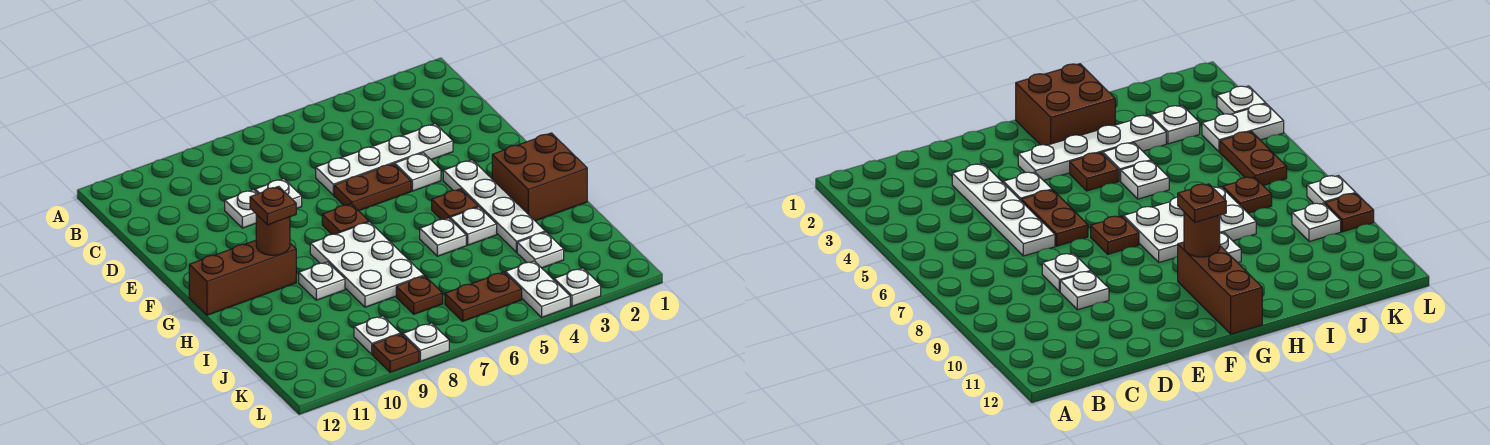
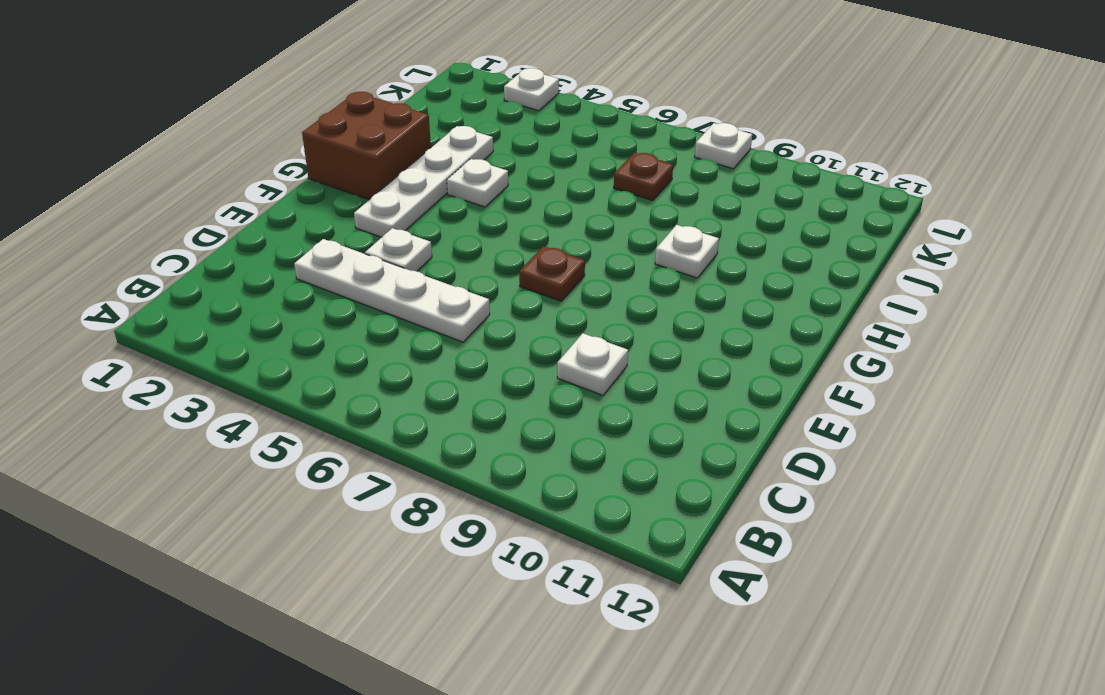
none -> white 1x1 plate [255,179,302,209]
none -> brown 1x2 plate [334,164,411,211]
none -> brown 1x1 plate [432,189,478,219]

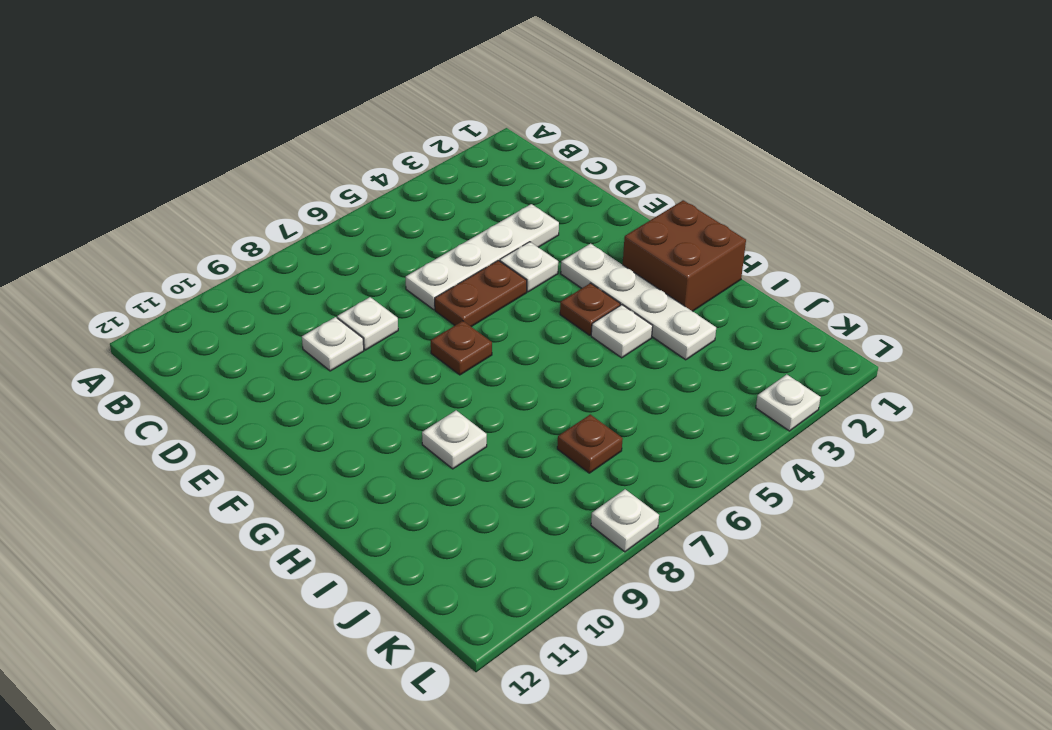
none -> white 2x3 plate [310,222,424,307]
none -> brown 1x3 brick [189,240,296,315]
none -> white 1x1 plate [420,218,466,256]

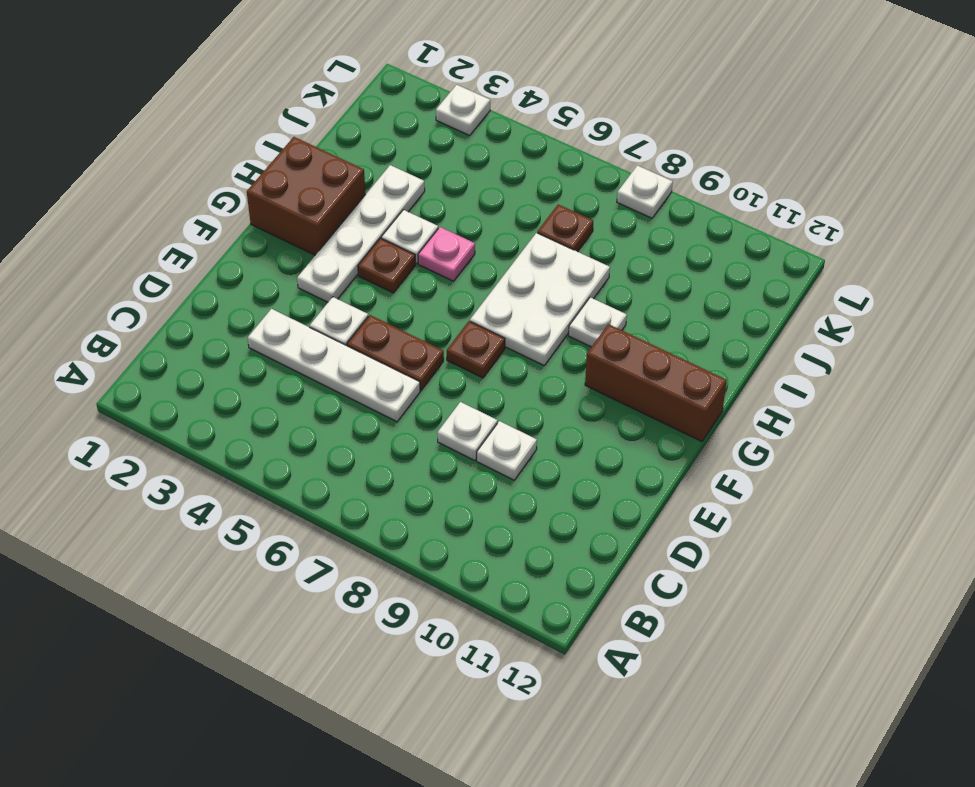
pink 1x1 plate [418,227,475,281] -> white 1x1 plate [420,218,466,256]
none -> white 1x1 plate [517,232,564,268]
none -> white 1x2 plate [506,261,570,317]
none -> brown 1x2 plate [445,272,522,321]

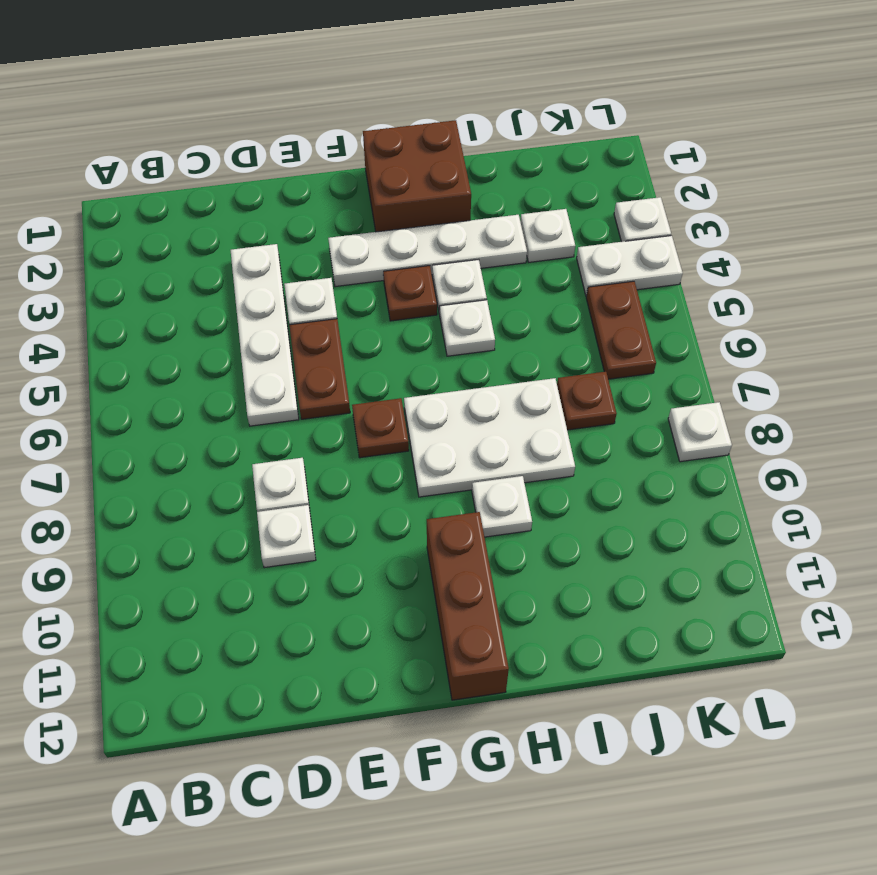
none -> white 1x1 plate [354,316,400,354]
none -> brown 1x1 plate [373,334,419,372]
none -> brown 1x1 round brick [256,214,290,255]

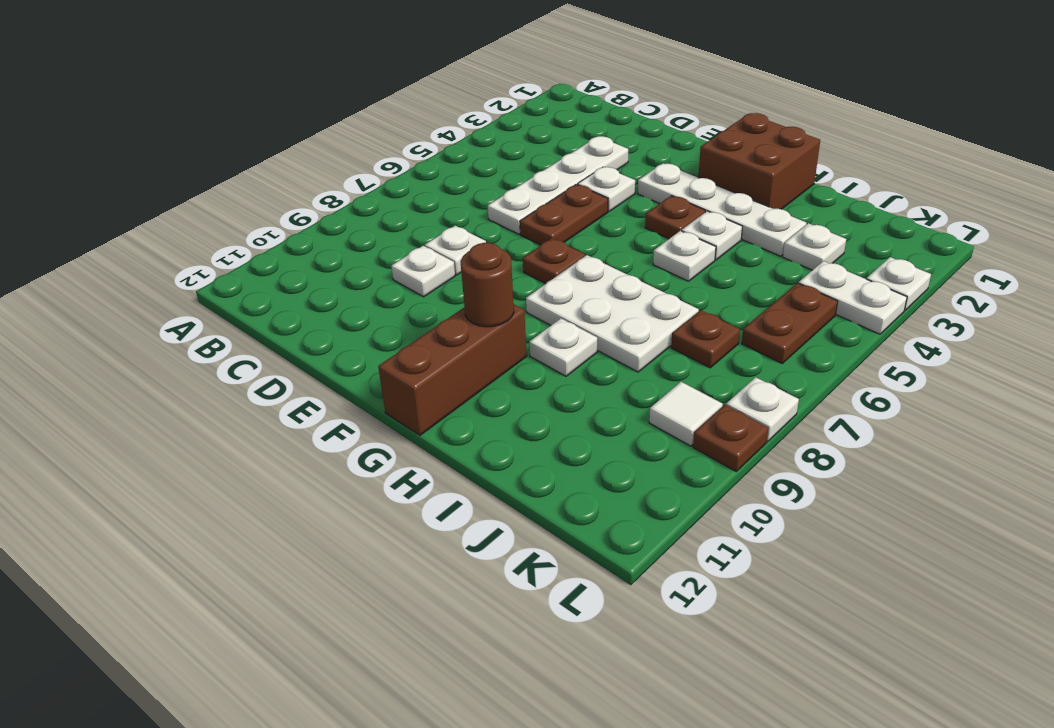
white 1x1 tile [649,382,723,446] -> white 1x1 plate [354,316,400,354]
none -> brown 1x1 plate [250,186,296,225]

